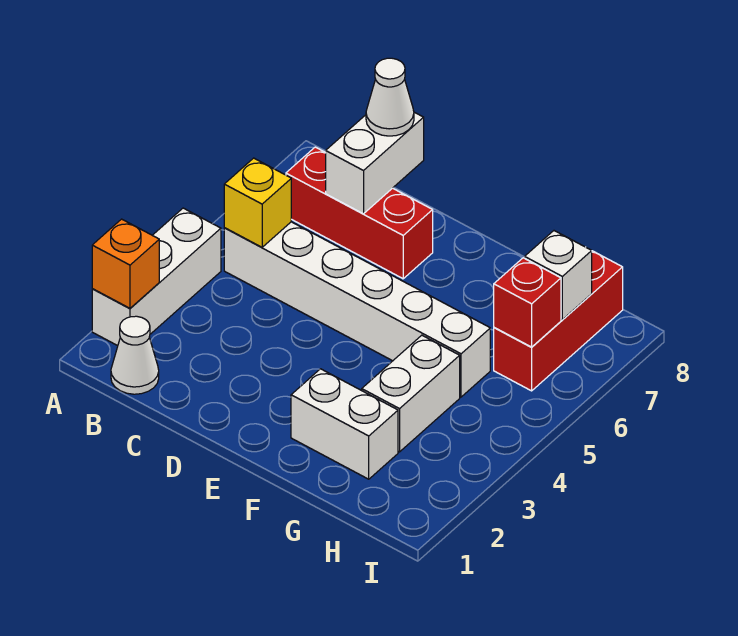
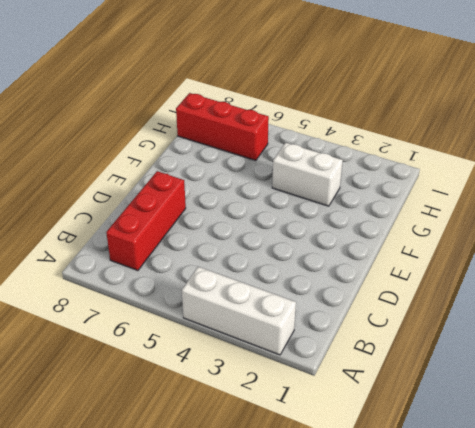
none -> white 1x1 cone [111,316,159,394]
none -> white 1x6 brick [224,222,490,397]
none -> white 1x2 brick [291,369,398,479]

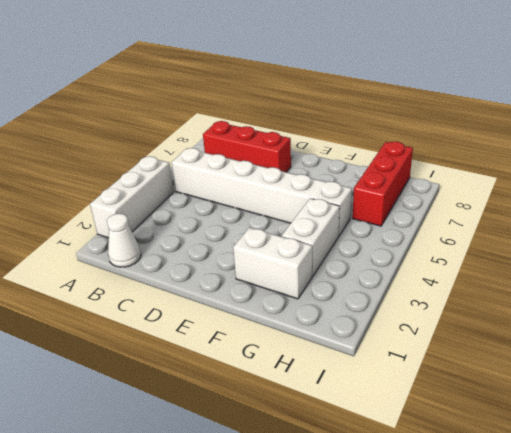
none -> orange 1x1 brick [92,219,159,308]
none -> yellow 1x1 brick [224,158,291,247]
none -> white 1x2 brick [326,112,424,214]

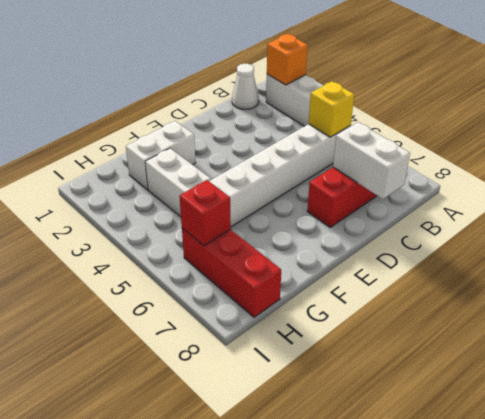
none -> white 1x1 brick [525,231,592,320]
none -> white 1x1 cone [366,58,414,136]

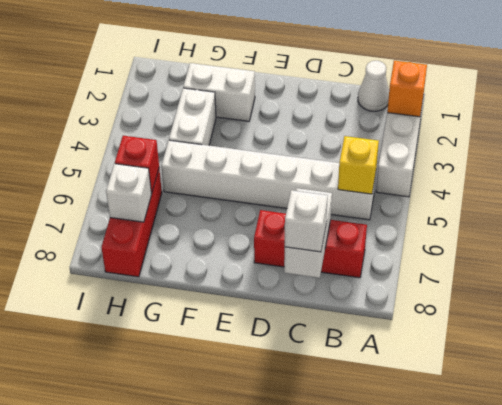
white 1x1 brick [285,190,328,252] -> white 1x1 cone [366,58,414,136]

